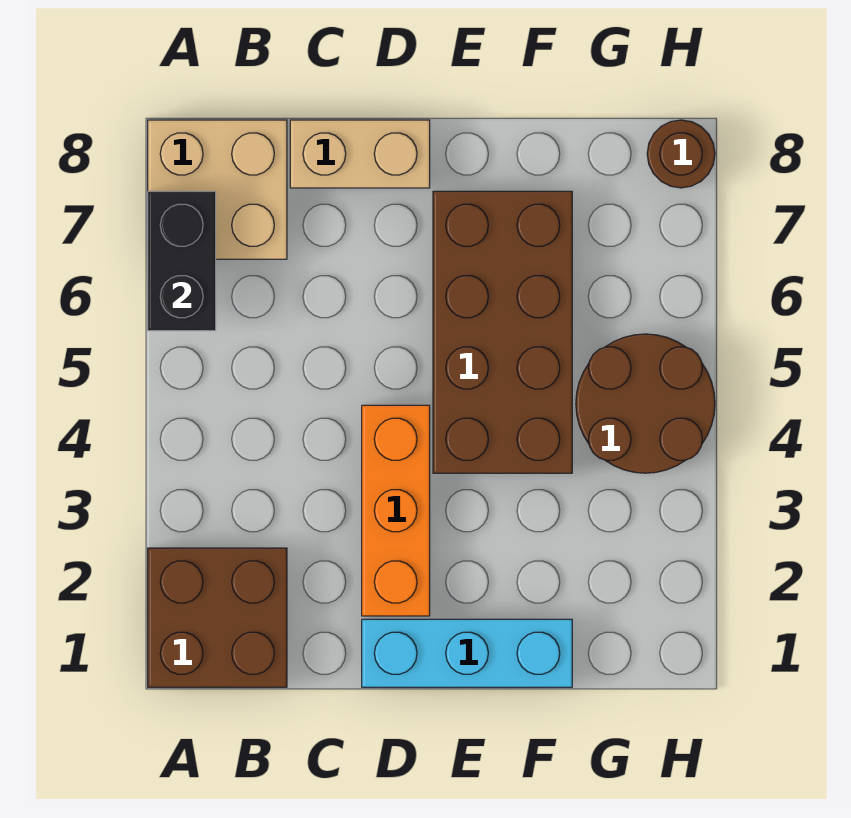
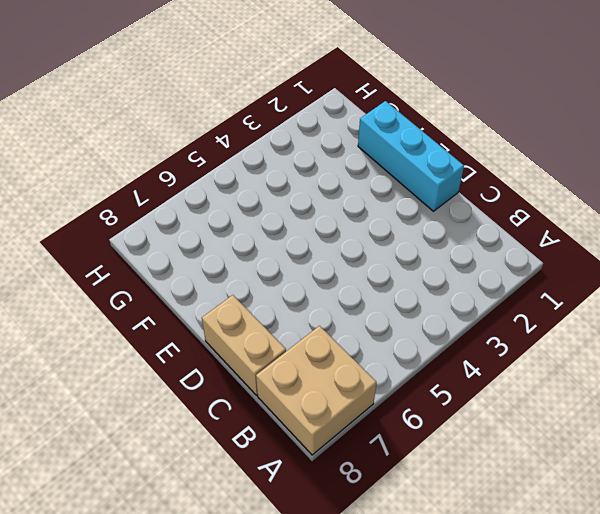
none -> brown 2x2 brick [148,548,287,687]
none -> orange 1x3 brick [362,405,430,616]

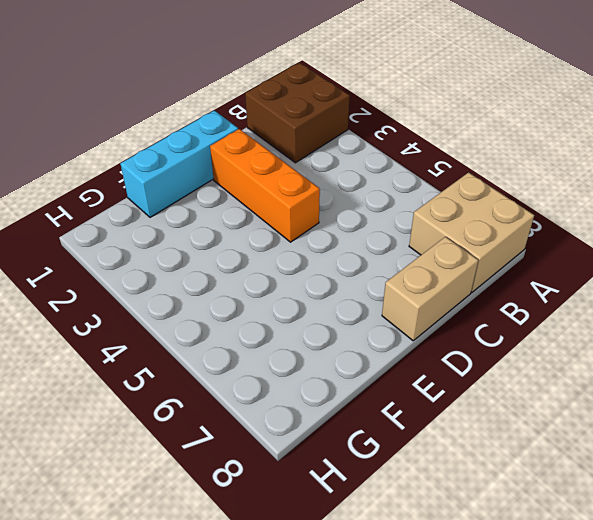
none -> brown 2x4 brick [433,191,572,473]
none -> brown 2x2 round brick [576,334,715,473]

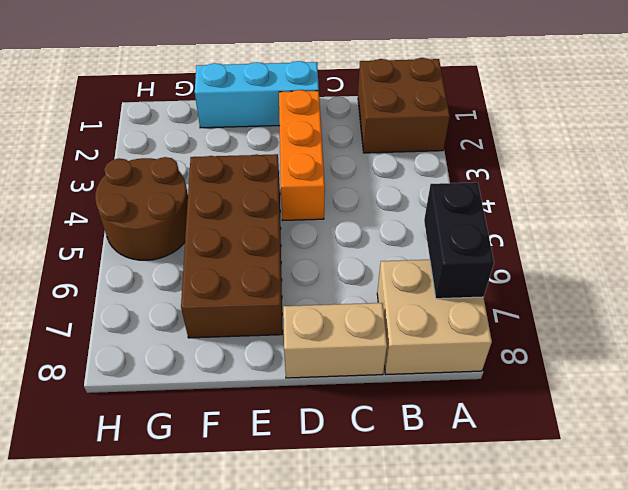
none -> brown 1x1 round brick [647,120,715,188]

